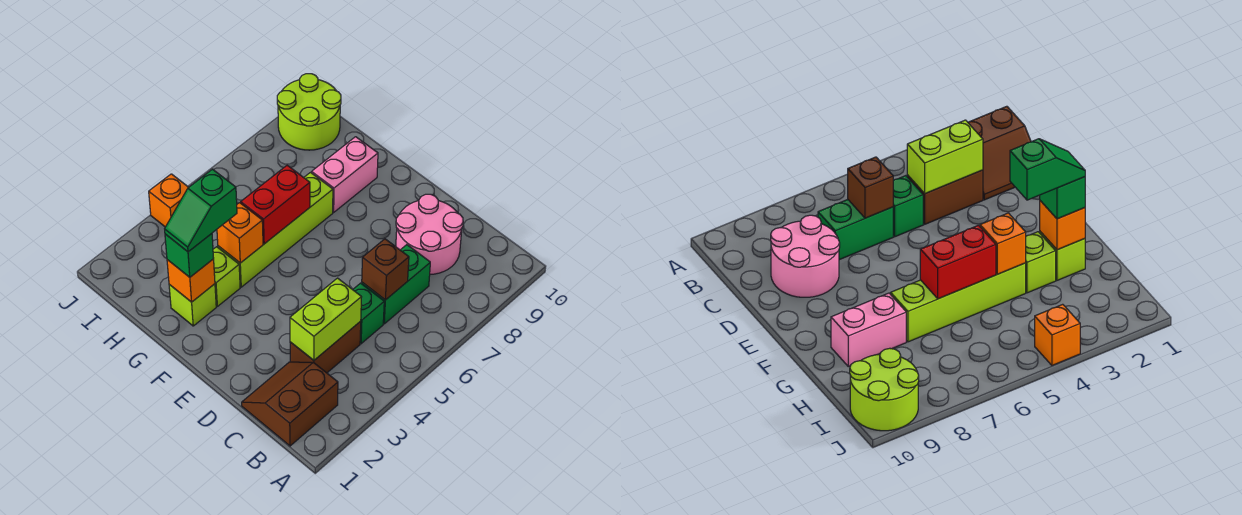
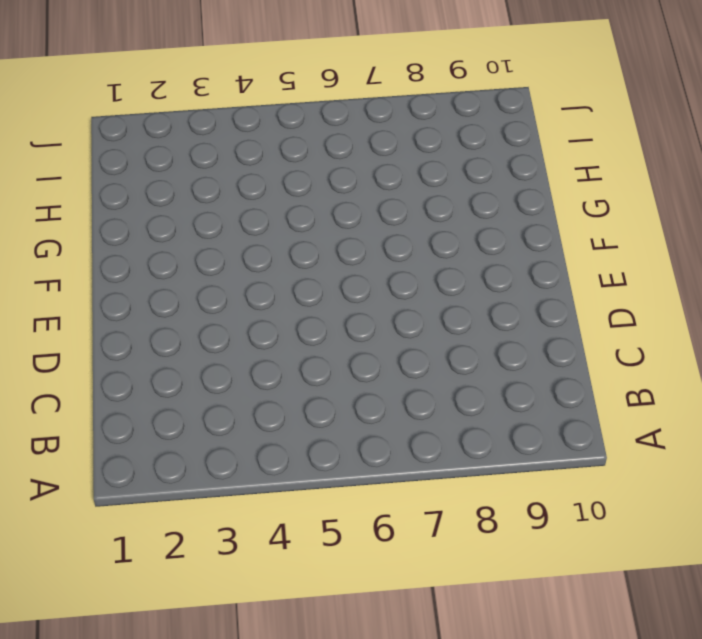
none -> brown 2x2 slope [242,362,338,446]
none -> brown 1x2 brick [290,321,361,373]
none -> green 1x1 brick [353,283,384,344]

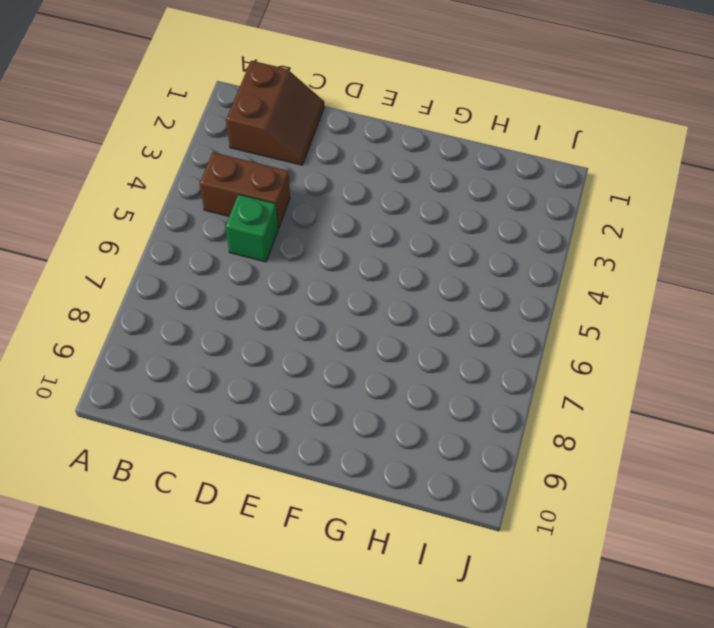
brown 1x2 brick [200,152,290,229] -> brown 1x2 brick turned to [290,321,361,373]
none -> green 1x2 brick [362,245,430,324]
none -> pink 2x2 round brick [396,194,463,274]
none -> lime 1x1 brick [169,284,216,326]

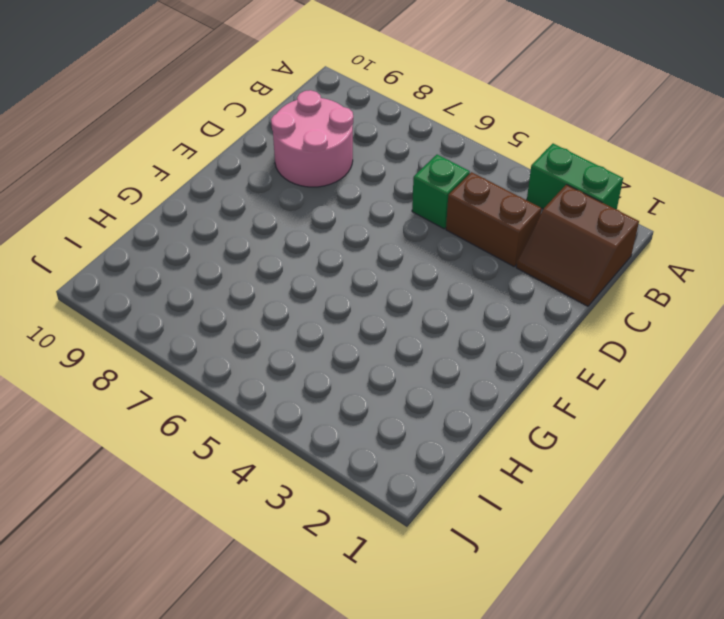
green 1x2 brick [527,144,623,209] -> green 1x2 brick moved to [362,245,430,324]
none -> lime 1x1 brick [169,284,216,326]
none -> lime 1x1 brick [213,247,240,306]
none -> lime 1x4 brick [218,173,333,287]

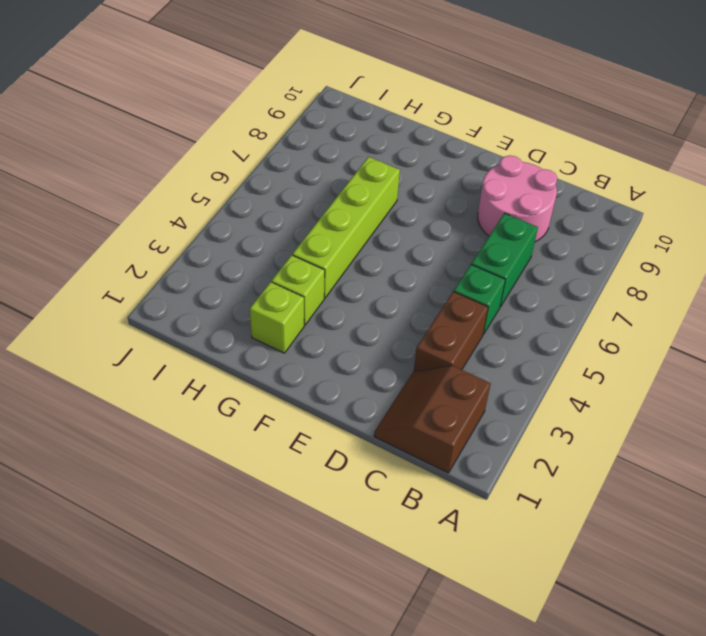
none -> pink 1x2 brick [312,137,378,212]
none -> lime 2x2 round brick [277,74,341,150]
none -> orange 1x1 brick [149,174,189,227]

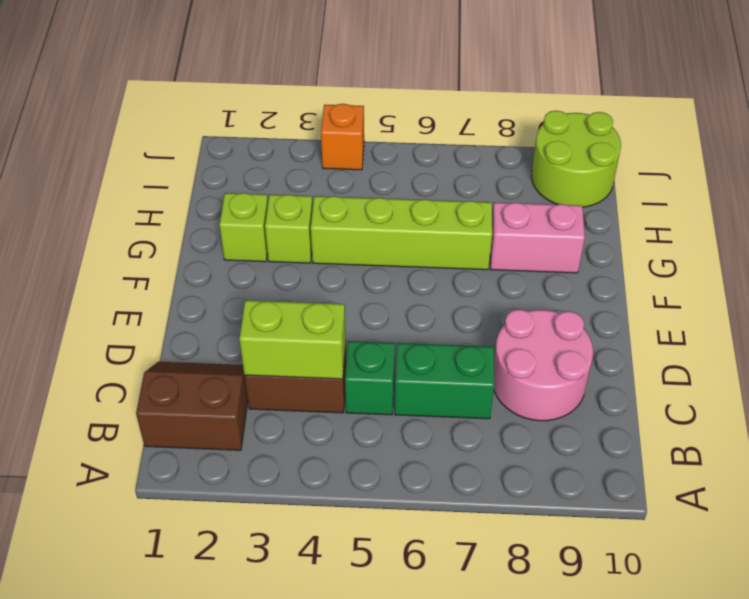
none -> brown 1x1 brick [362,239,409,300]
none -> orange 1x1 brick [167,259,215,302]
none -> orange 1x1 brick [217,203,263,263]

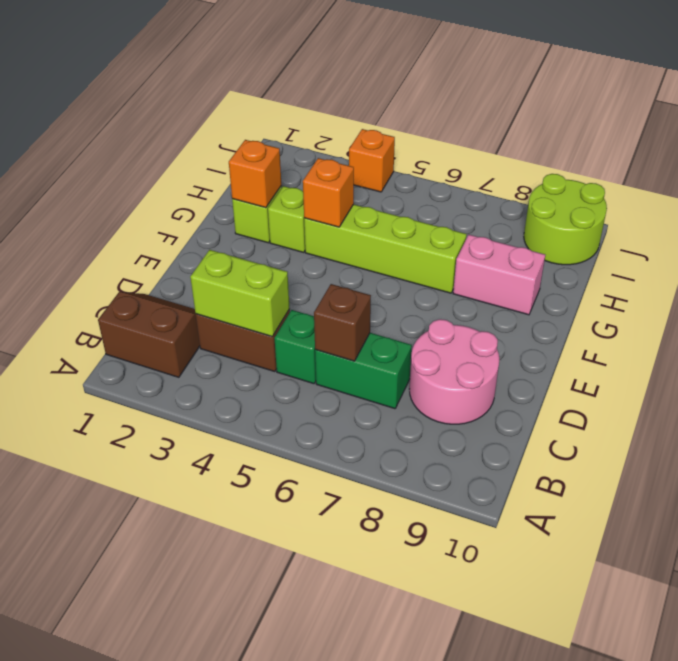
none -> red 1x2 brick [241,165,310,244]
none -> green 1x1 brick [165,234,214,277]
none -> green 1x2 slope [165,169,237,252]

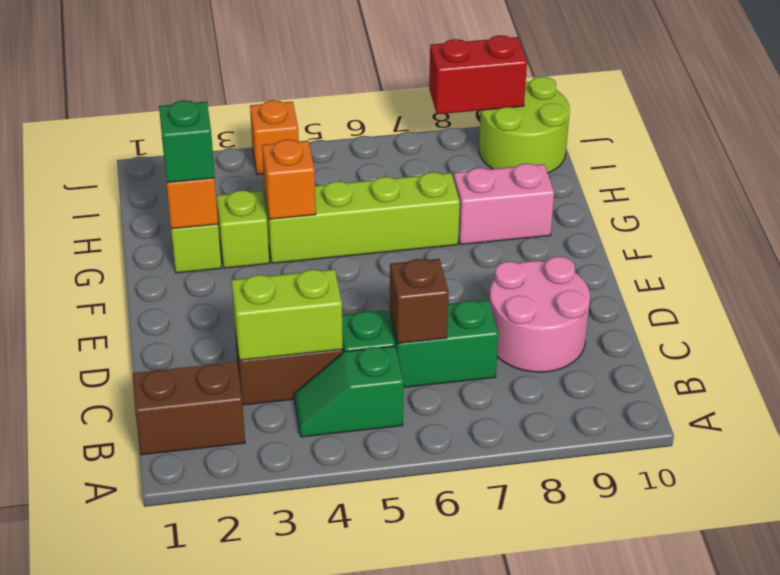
green 1x2 slope [294,346,404,437] -> green 1x2 slope moved to [165,169,237,252]
red 1x2 brick [429,35,527,114] -> red 1x2 brick moved to [241,165,310,244]

